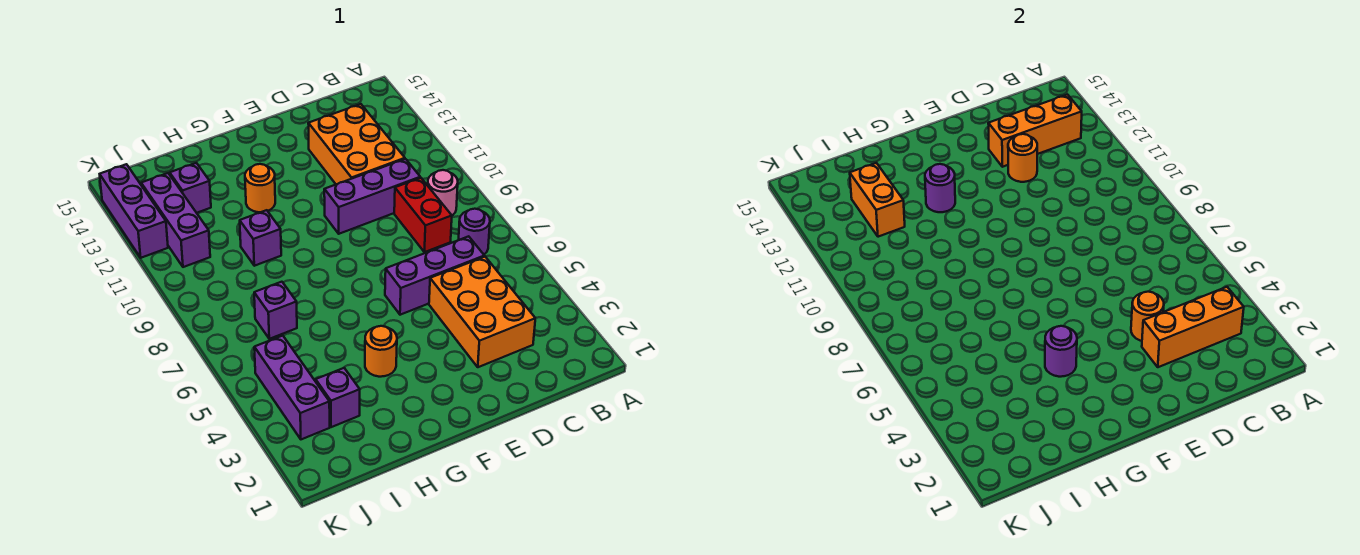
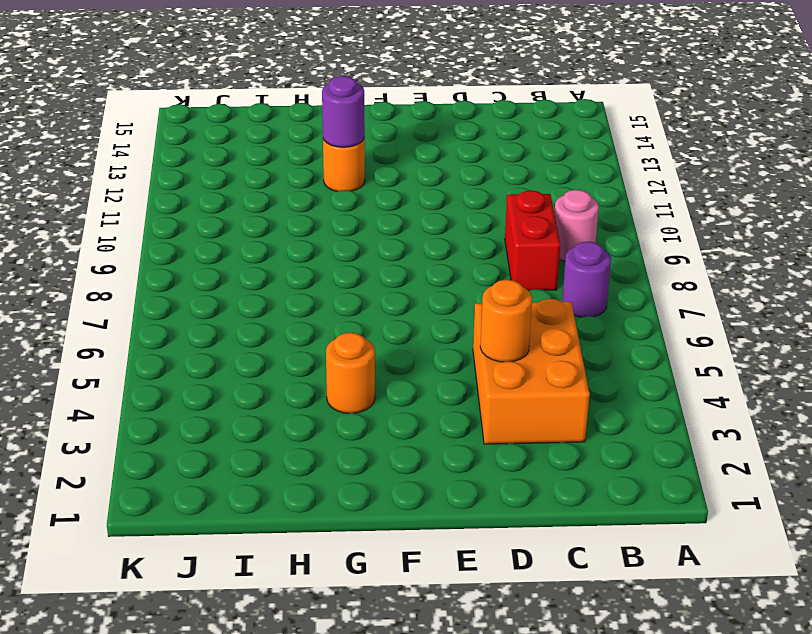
none -> purple 1x3 brick [385,236,484,315]
none -> purple 1x3 brick [324,159,420,234]
none -> orange 2x3 brick [308,104,405,184]

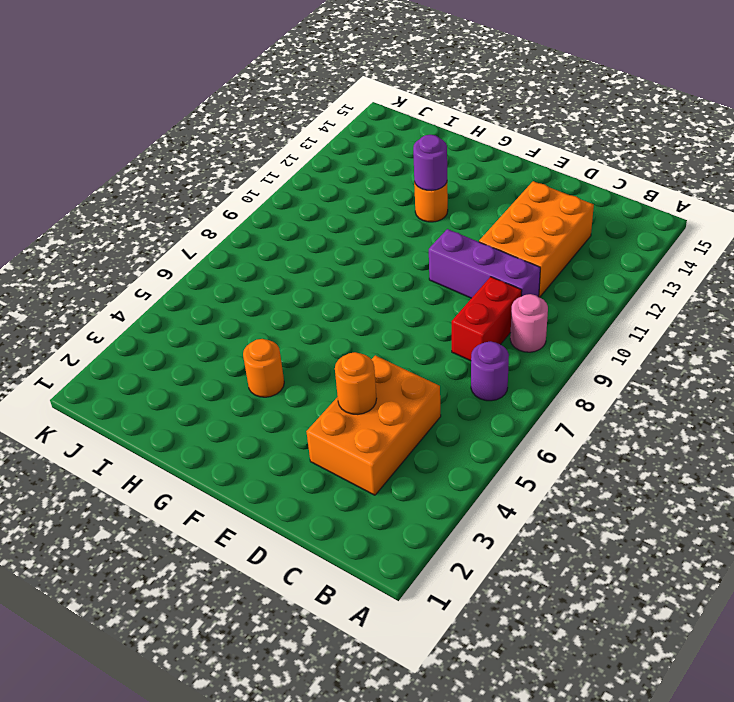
none -> purple 1x3 brick [385,236,484,315]
none -> purple 1x1 brick [240,210,281,266]
none -> purple 1x1 brick [316,368,360,427]

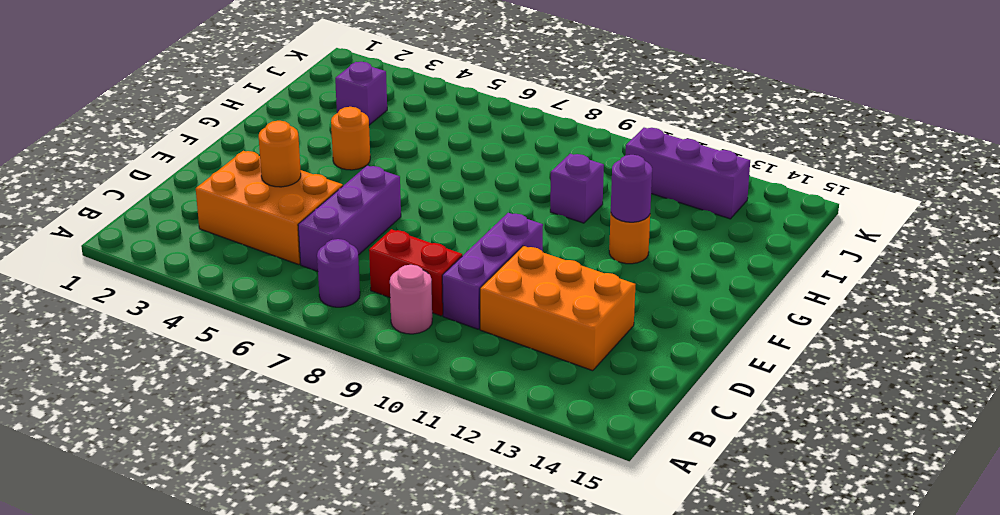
none -> purple 1x1 brick [254,282,297,339]
none -> purple 1x1 brick [170,163,211,213]
none -> purple 1x3 brick [254,336,330,439]

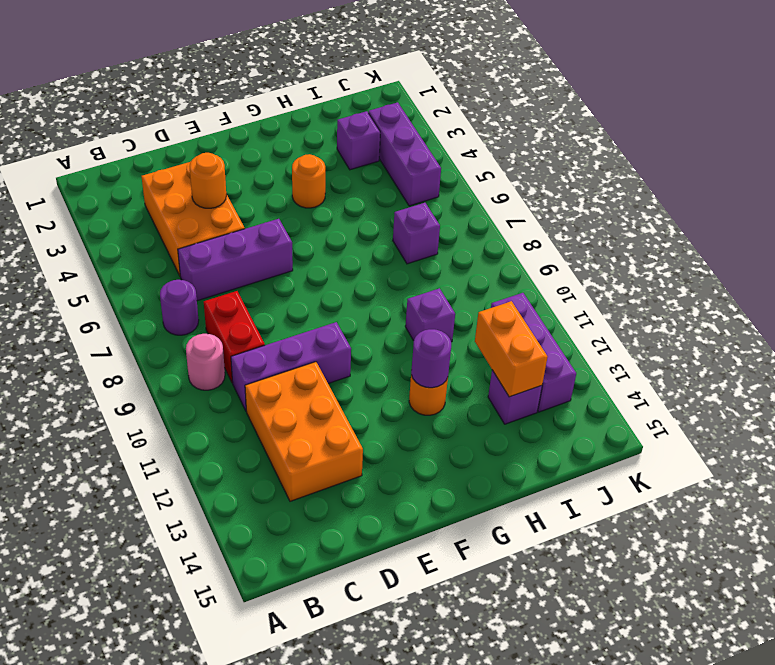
none -> purple 1x3 brick [100,164,168,258]
none -> orange 1x3 brick [1142,287,1244,367]
none -> orange 1x3 brick [988,95,1082,167]

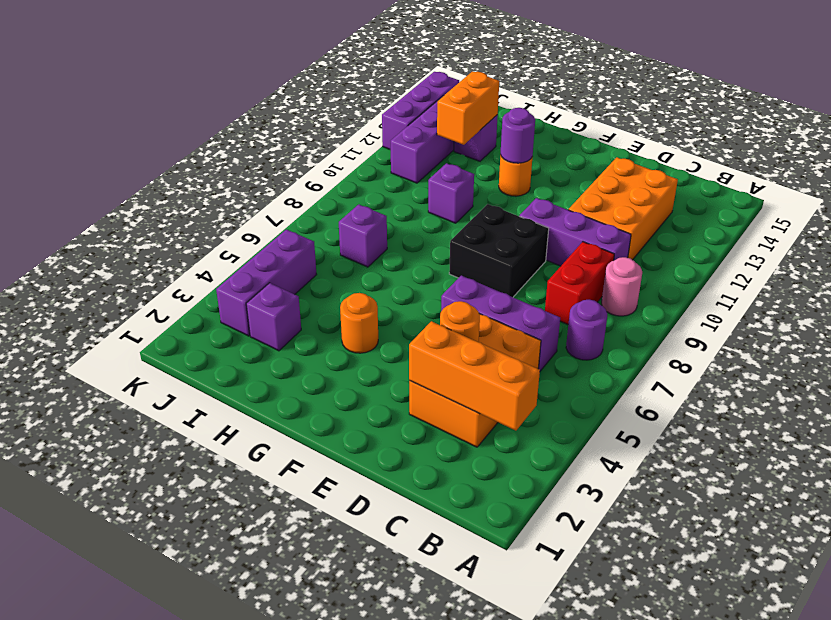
black 2x2 brick [449,204,549,297] -> none
none -> orange 1x3 brick [988,95,1082,167]
none -> orange 1x1 round brick [1008,134,1037,182]
none -> purple 1x1 round brick [1045,326,1077,377]

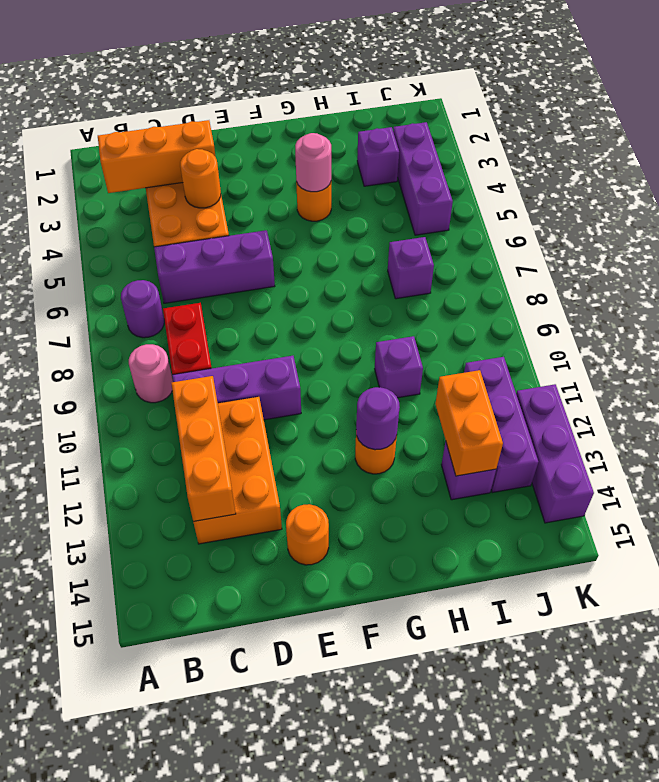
orange 1x3 brick [171,376,236,522] -> orange 1x3 brick turned to [988,95,1082,167]
orange 1x1 round brick [286,504,329,565] -> orange 1x1 round brick moved to [1008,134,1037,182]
pink 1x1 round brick [295,133,331,192] -> purple 1x1 round brick [1045,326,1077,377]

